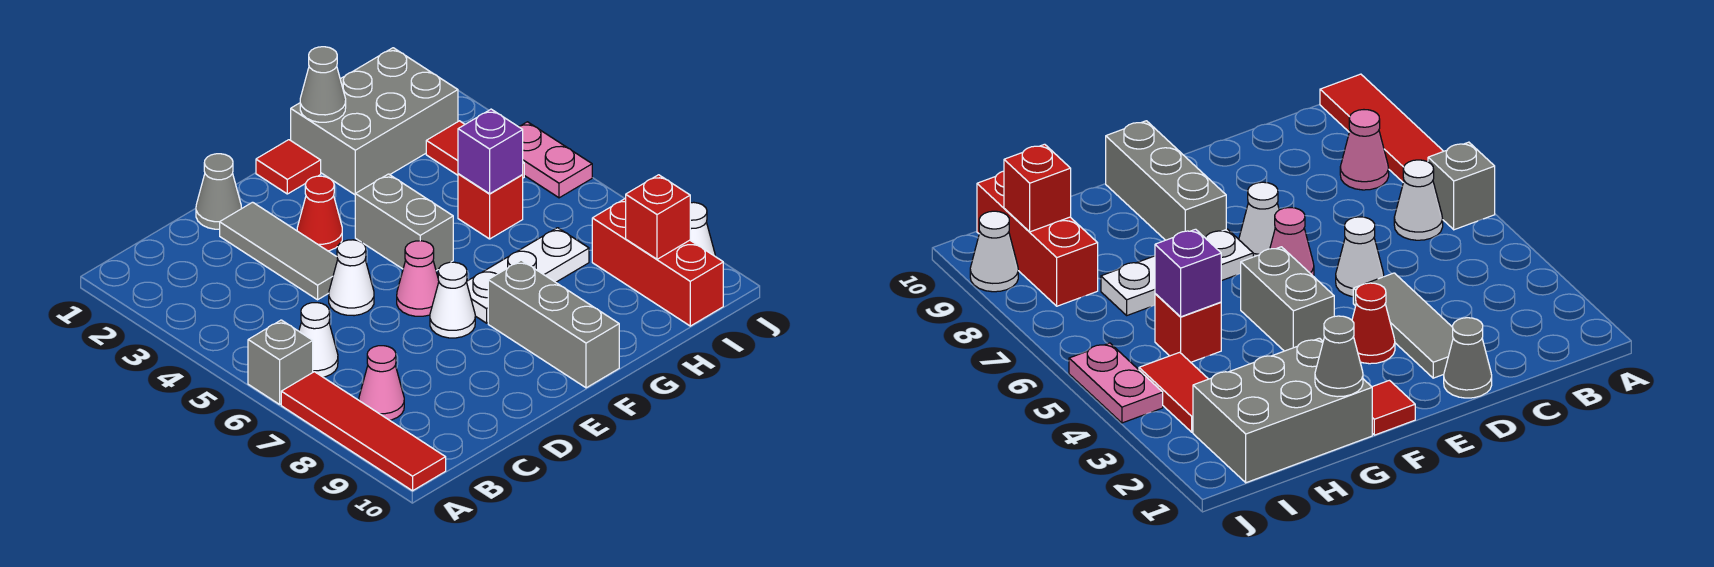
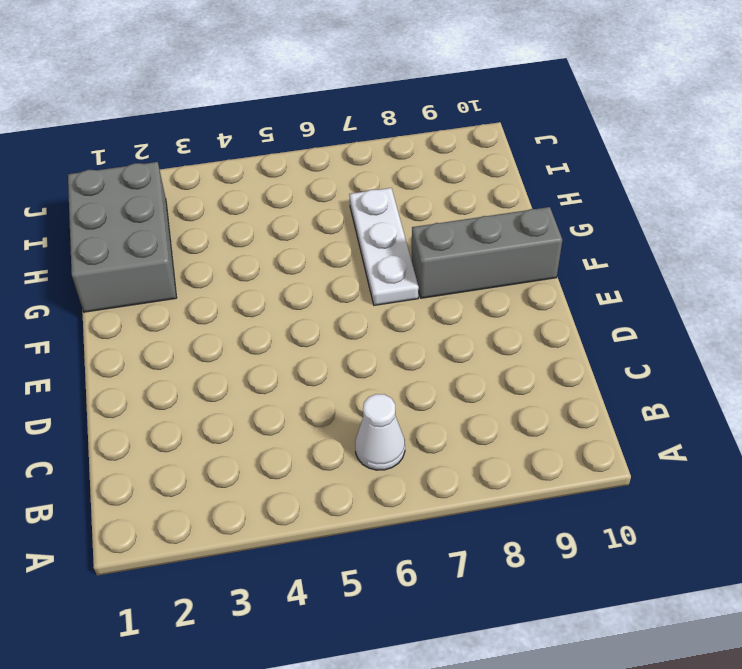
none -> grey 1x1 brick [248,320,313,404]
none -> red 1x4 tile [281,372,446,491]
none -> pink 1x1 cone [359,346,404,420]

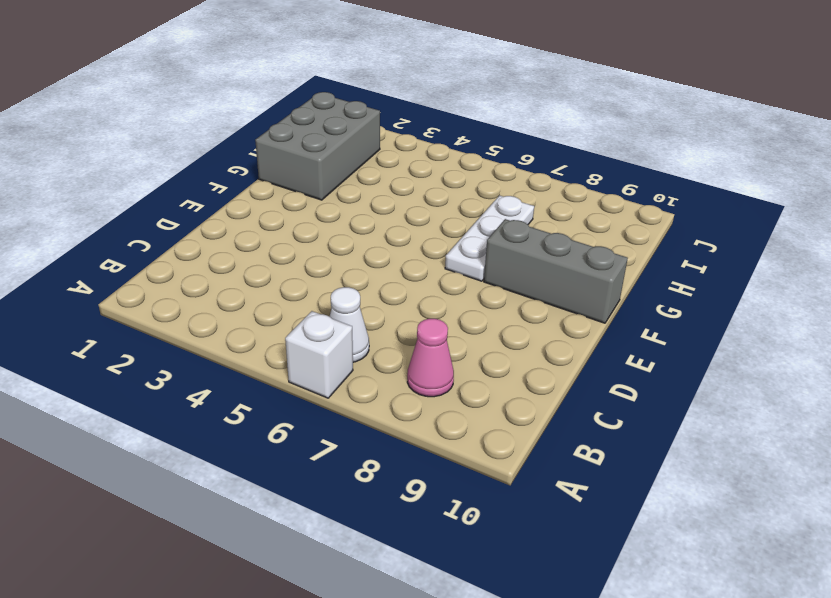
white 1x1 brick [285,311,353,398] -> grey 1x1 brick [248,320,313,404]
none -> red 1x4 tile [281,372,446,491]
none -> grey 1x1 cone [196,154,241,229]
none -> grey 1x3 tile [220,202,338,300]

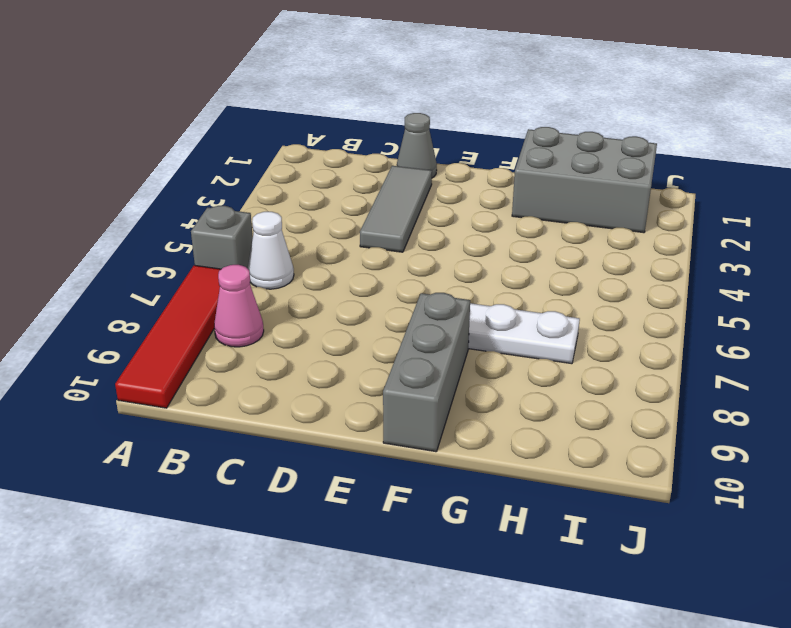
none -> white 1x1 cone [329,240,374,316]
none -> red 1x1 cone [297,176,342,251]
none -> pink 1x1 cone [397,241,439,316]

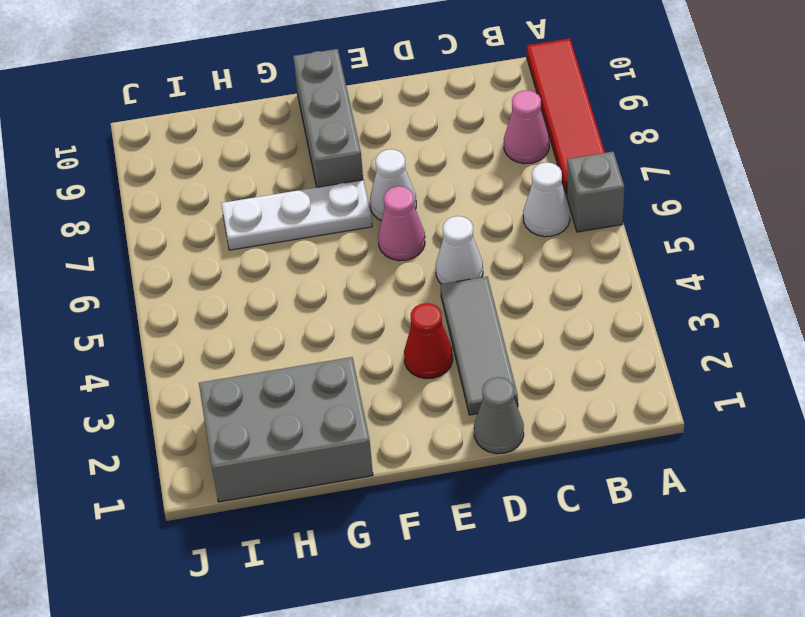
none -> red 1x1 tile [256,140,321,194]
none -> grey 1x2 brick [355,174,453,271]
none -> red 1x1 brick [458,174,523,239]

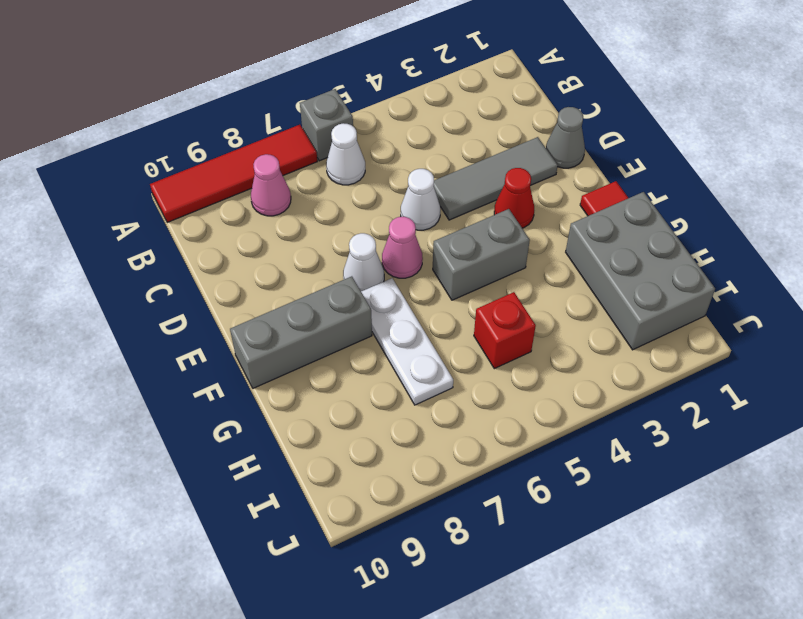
none -> red 1x2 tile [426,121,524,178]
none -> red 1x3 brick [592,198,723,326]
none -> pink 1x2 plate [518,122,592,198]

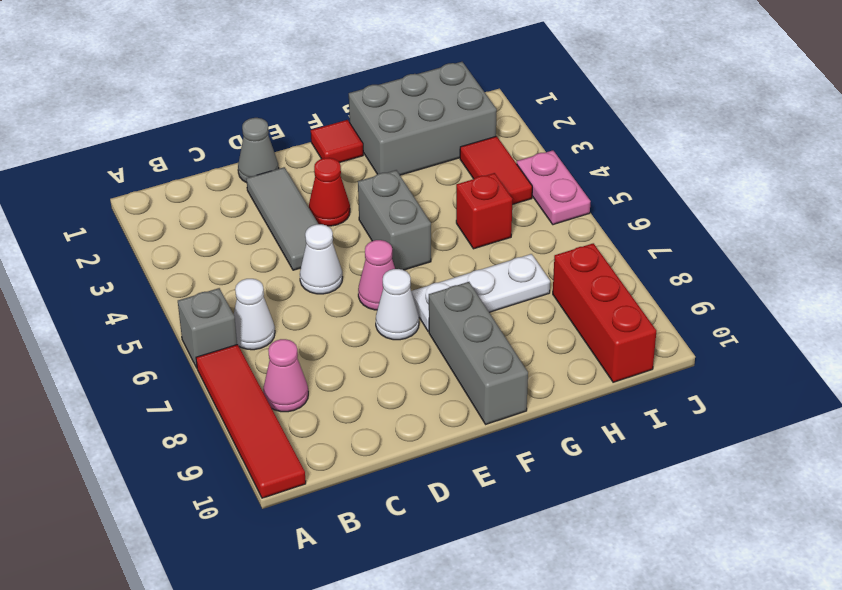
none -> white 1x1 cone [690,202,715,256]
none -> grey 1x1 cone [300,47,346,122]
none -> purple 1x1 brick [458,109,523,194]

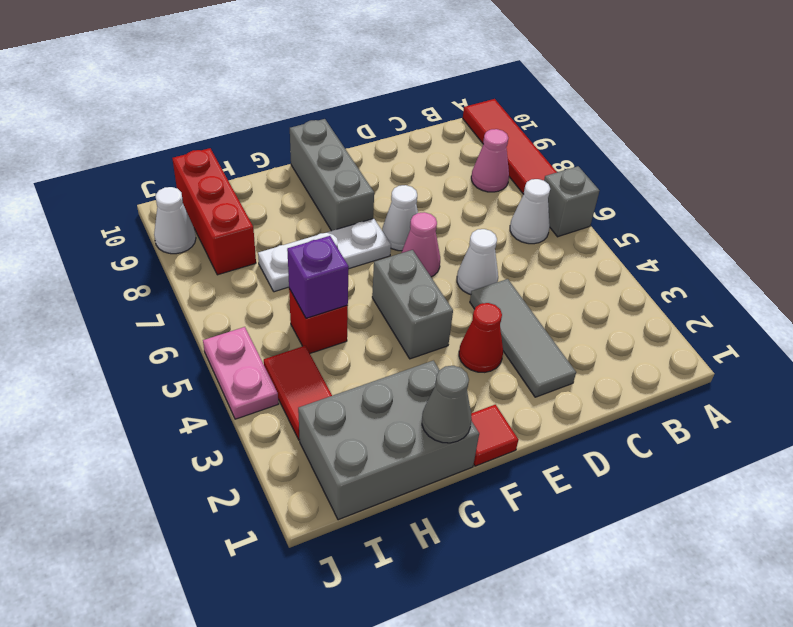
none -> grey 1x1 cone [196,154,241,229]
none -> red 1x1 brick [626,175,690,259]

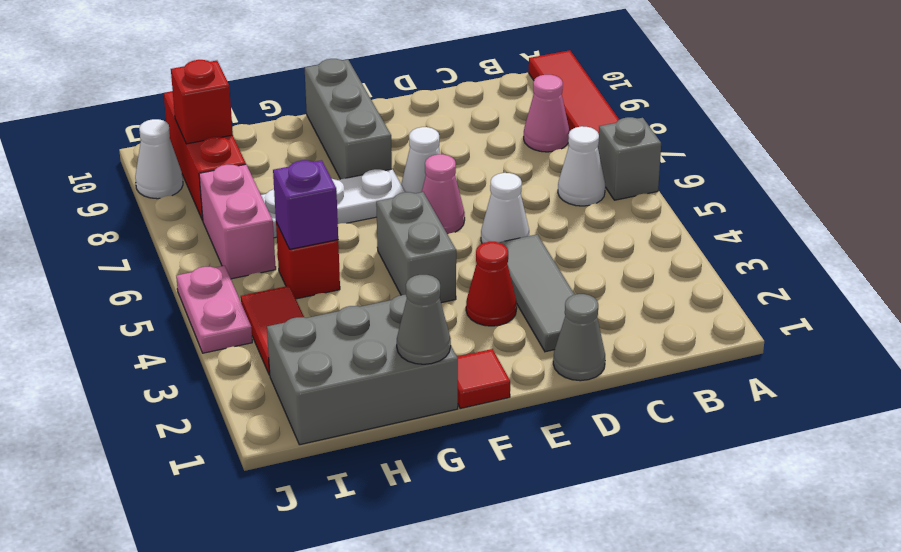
pink 1x2 brick [199,164,276,279] -> none

